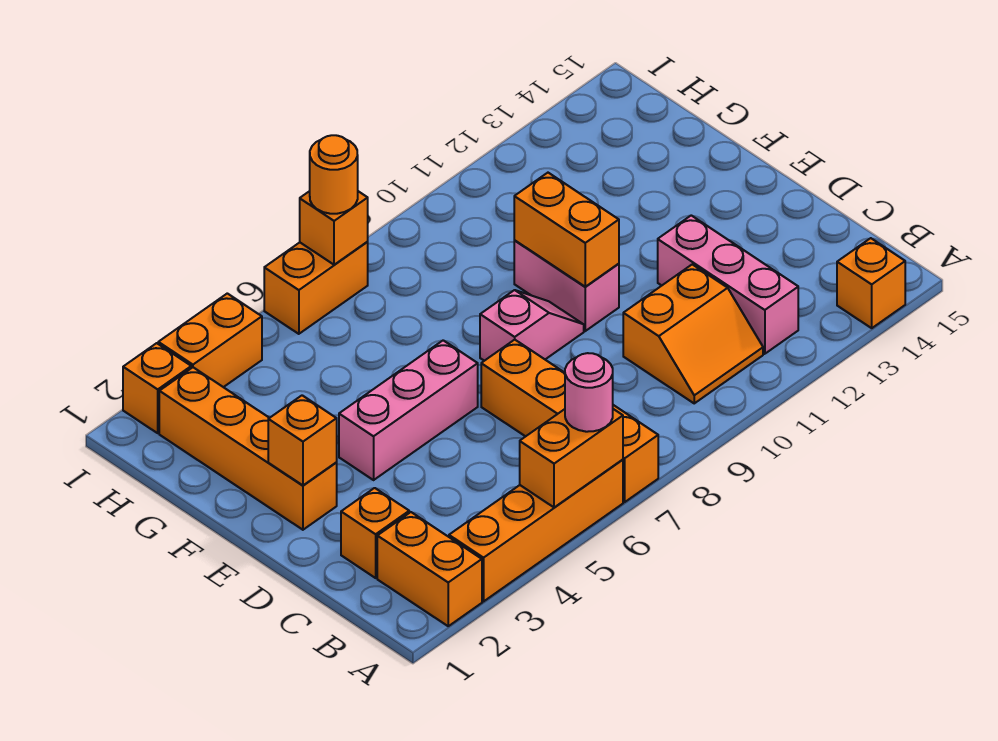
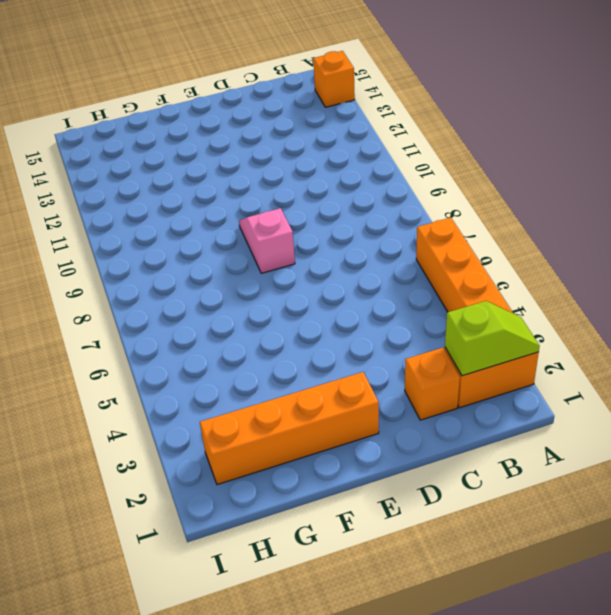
lime 1x2 slope [445,301,540,376] -> none
none -> orange 1x4 brick [481,340,658,502]
none -> orange 2x2 slope [623,264,763,403]
none -> pink 1x3 brick [658,215,798,354]

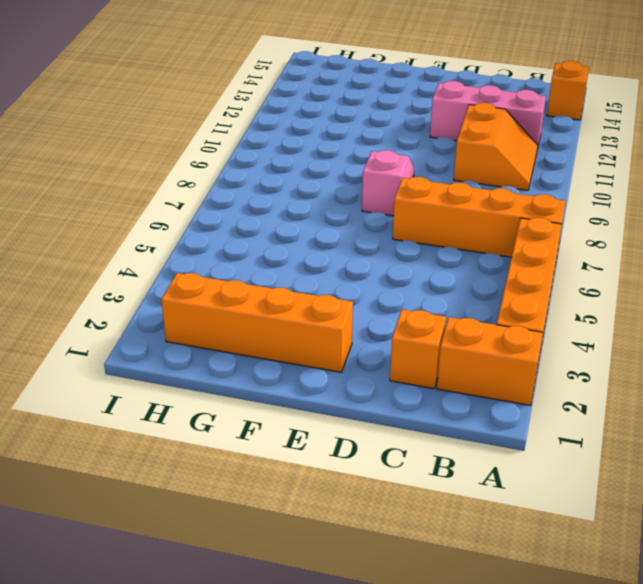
none -> pink 1x3 brick [339,340,478,480]
none -> pink 1x2 brick [514,241,619,331]
none -> orange 1x1 brick [123,343,191,433]

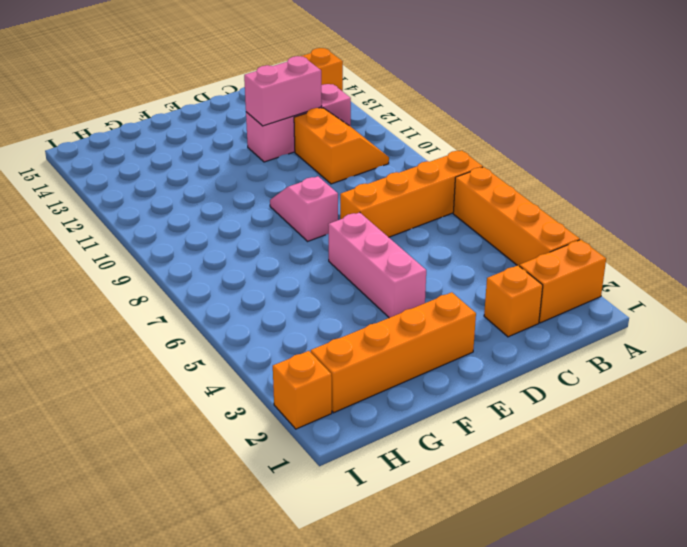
pink 1x2 brick [244,56,322,126] -> pink 1x2 brick moved to [514,241,619,331]
none -> orange 1x2 brick [158,293,262,387]
none -> orange 1x2 brick [264,242,368,334]
none -> orange 1x2 brick [520,409,623,507]

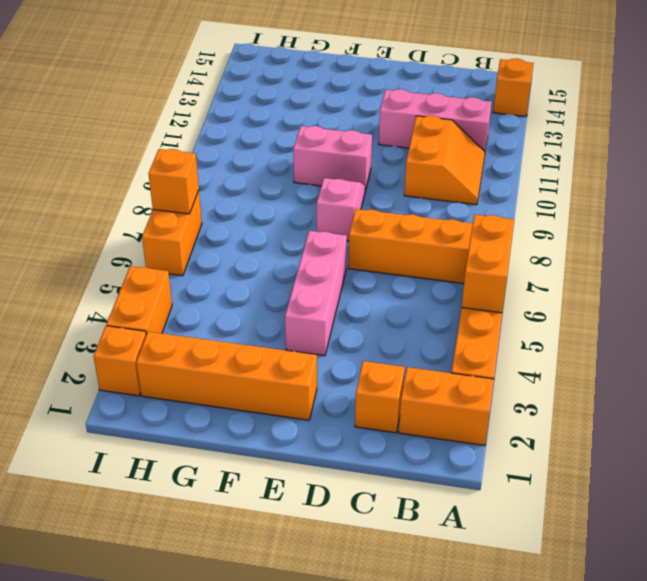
none -> orange 1x1 brick [268,395,337,485]
none -> orange 1x2 brick [514,173,619,287]
none -> pink 1x1 round brick [565,353,613,432]

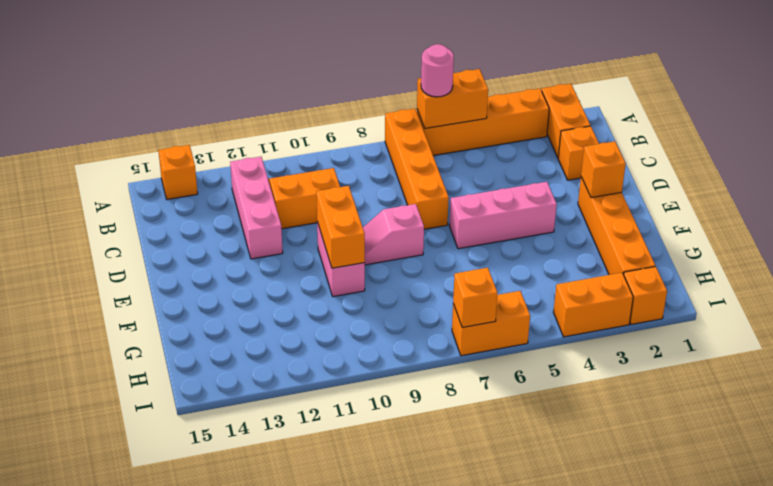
none -> orange 1x1 round brick [310,135,358,214]

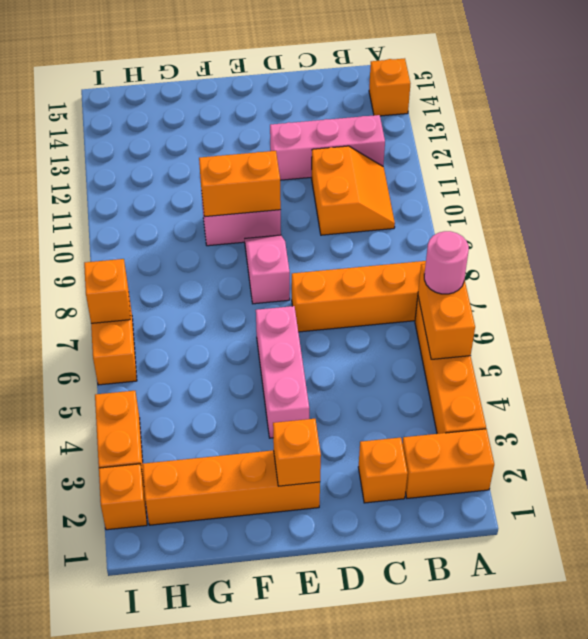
none -> orange 1x1 round brick [310,135,358,214]

